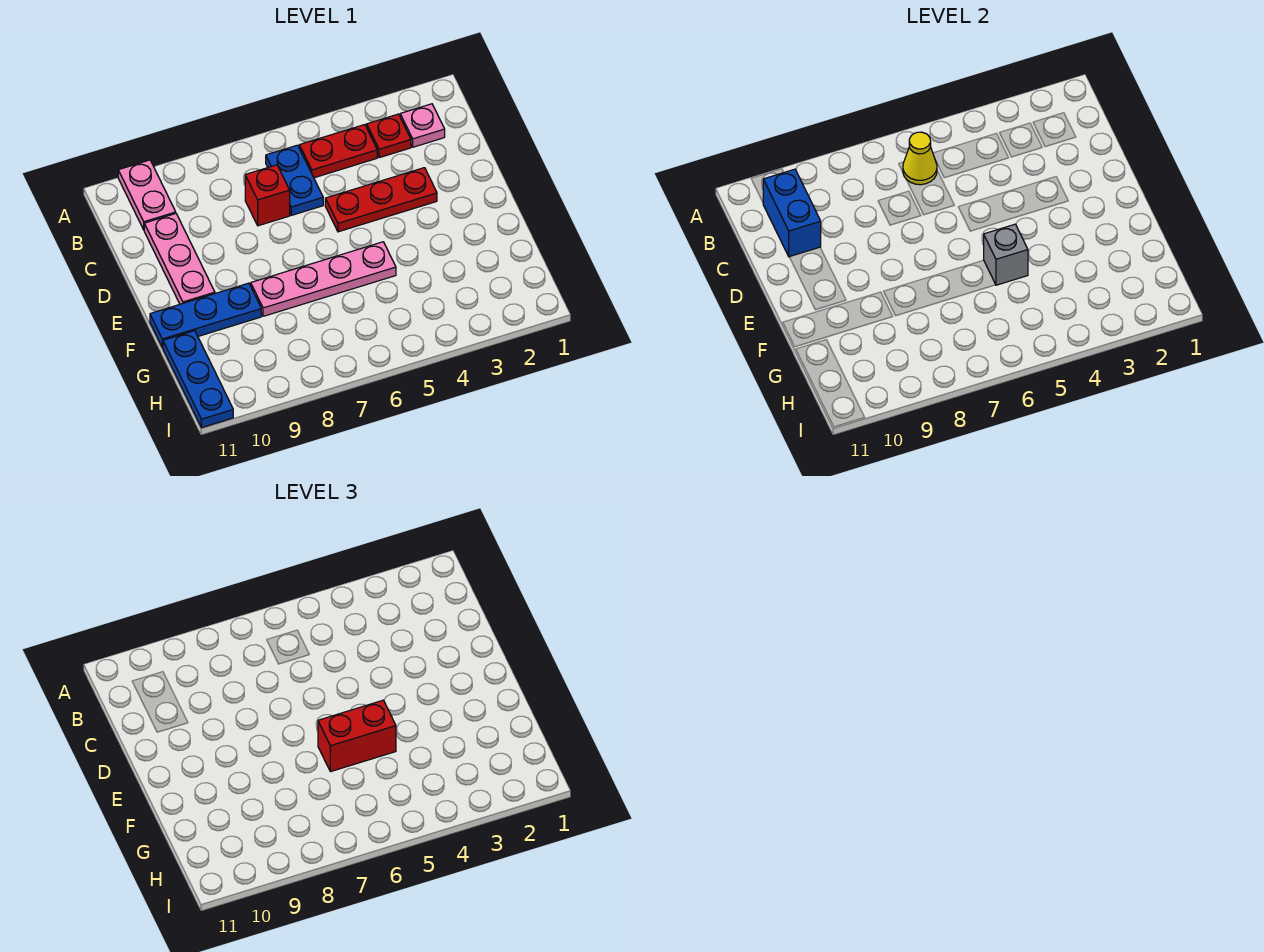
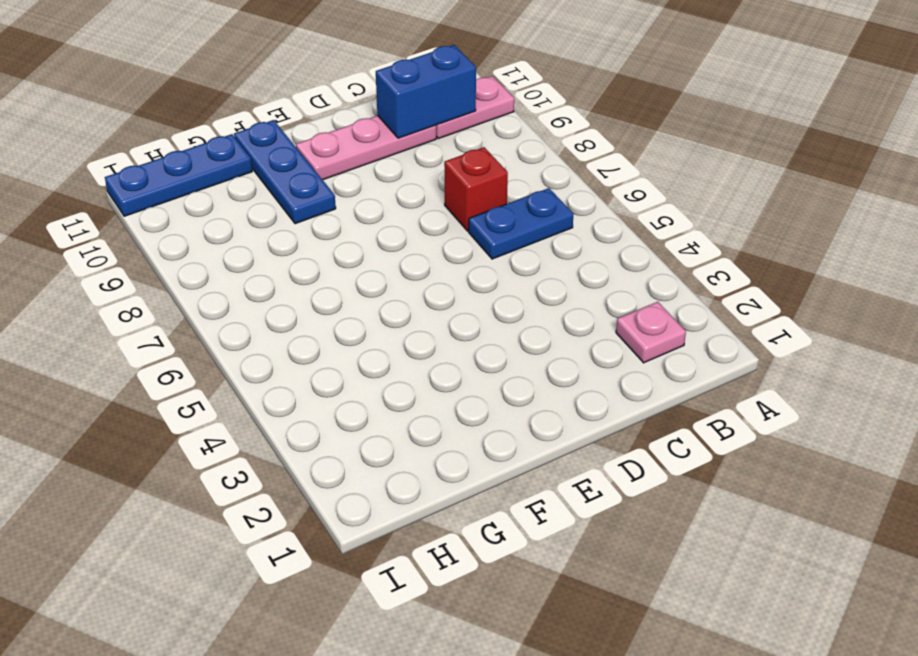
none -> red 1x1 plate [367,114,411,158]
none -> red 1x2 plate [299,125,377,178]
none -> red 1x3 plate [325,168,437,232]

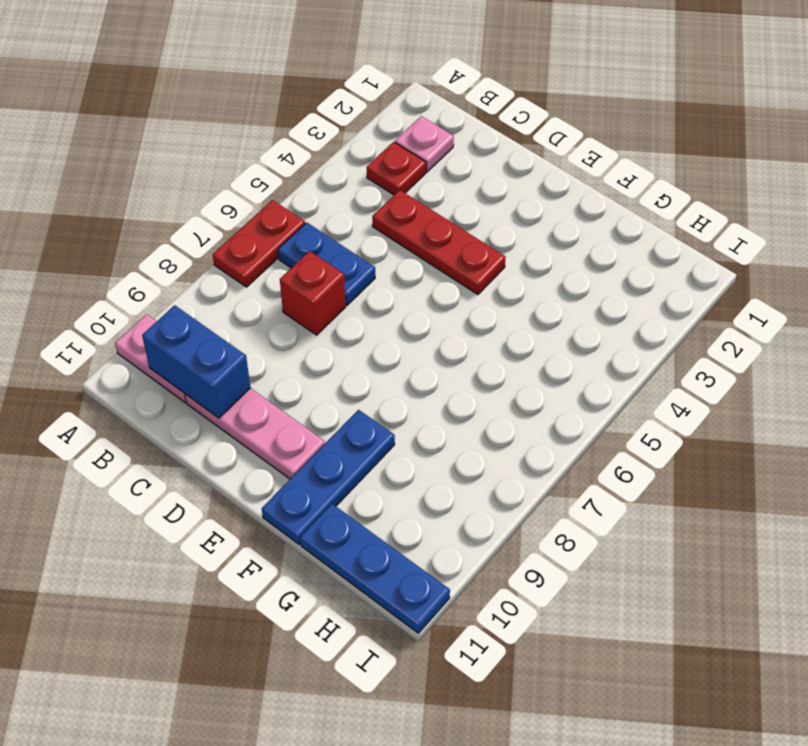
red 1x2 plate [213,200,305,287] -> red 1x2 plate moved to [299,125,377,178]
red 1x3 plate [372,190,506,295] -> red 1x3 plate turned to [325,168,437,232]
none -> pink 1x4 plate [251,242,396,316]
none -> yellow 1x1 cone [903,132,937,185]
none -> grey 1x1 brick [984,224,1028,285]

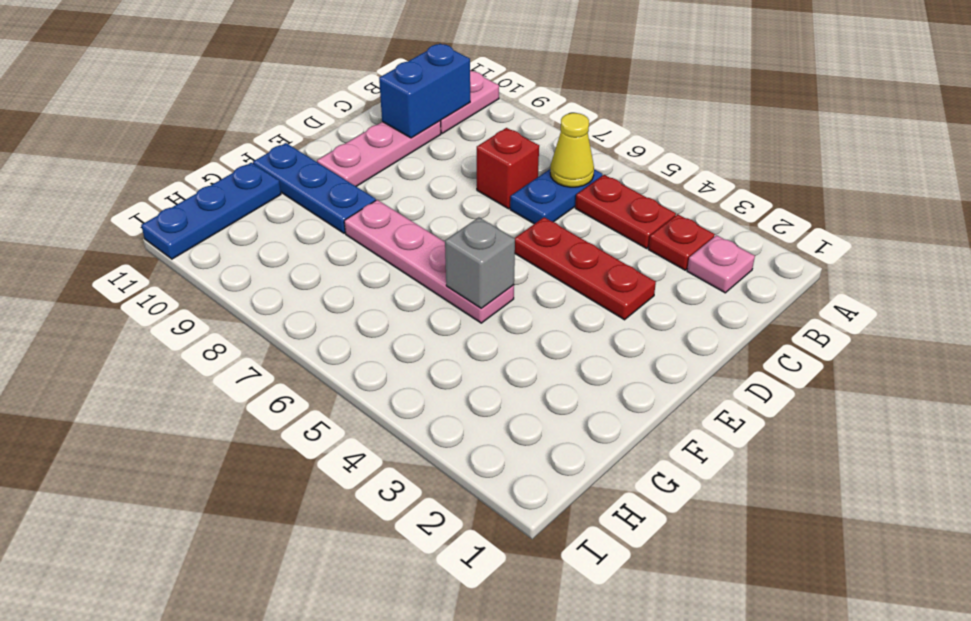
none -> red 1x2 brick [318,700,396,772]

